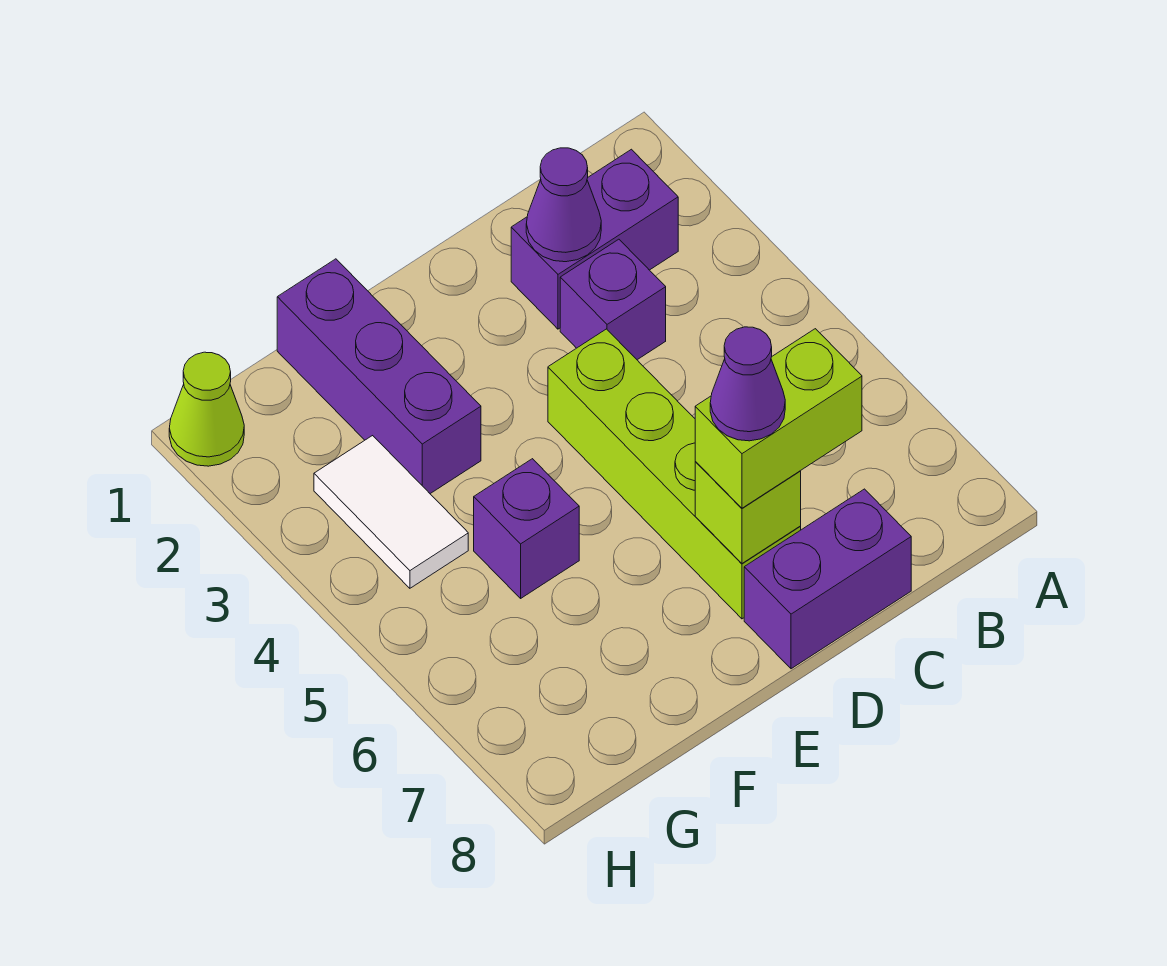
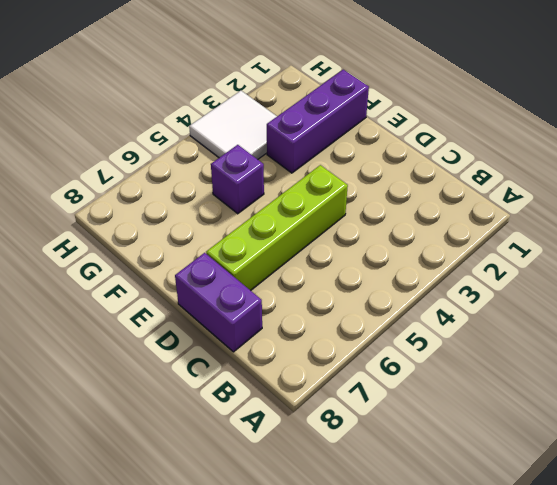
white 2x2 tile [189,91,277,159] -> white 1x2 tile [314,436,468,588]
none -> purple 1x2 brick [511,149,678,329]
none -> purple 1x1 brick [560,239,666,360]
none -> lime 1x1 cone [169,352,244,466]

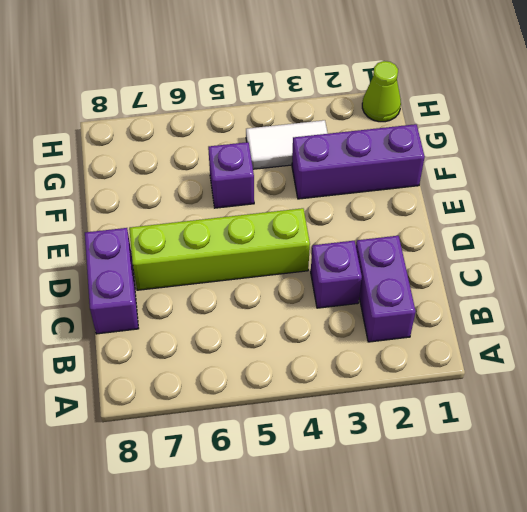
none -> purple 1x1 cone [526,148,601,262]
none -> lime 1x1 brick [695,462,801,563]
none -> lime 1x2 brick [695,329,862,508]

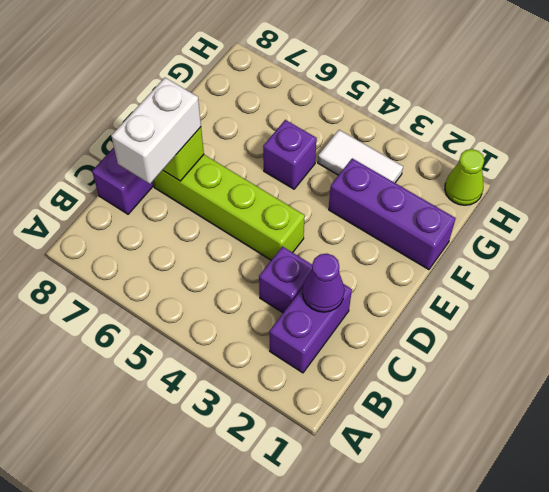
white 1x2 brick [111,78,201,184] -> lime 1x2 brick [695,329,862,508]
none -> purple 1x1 cone [710,327,785,441]

